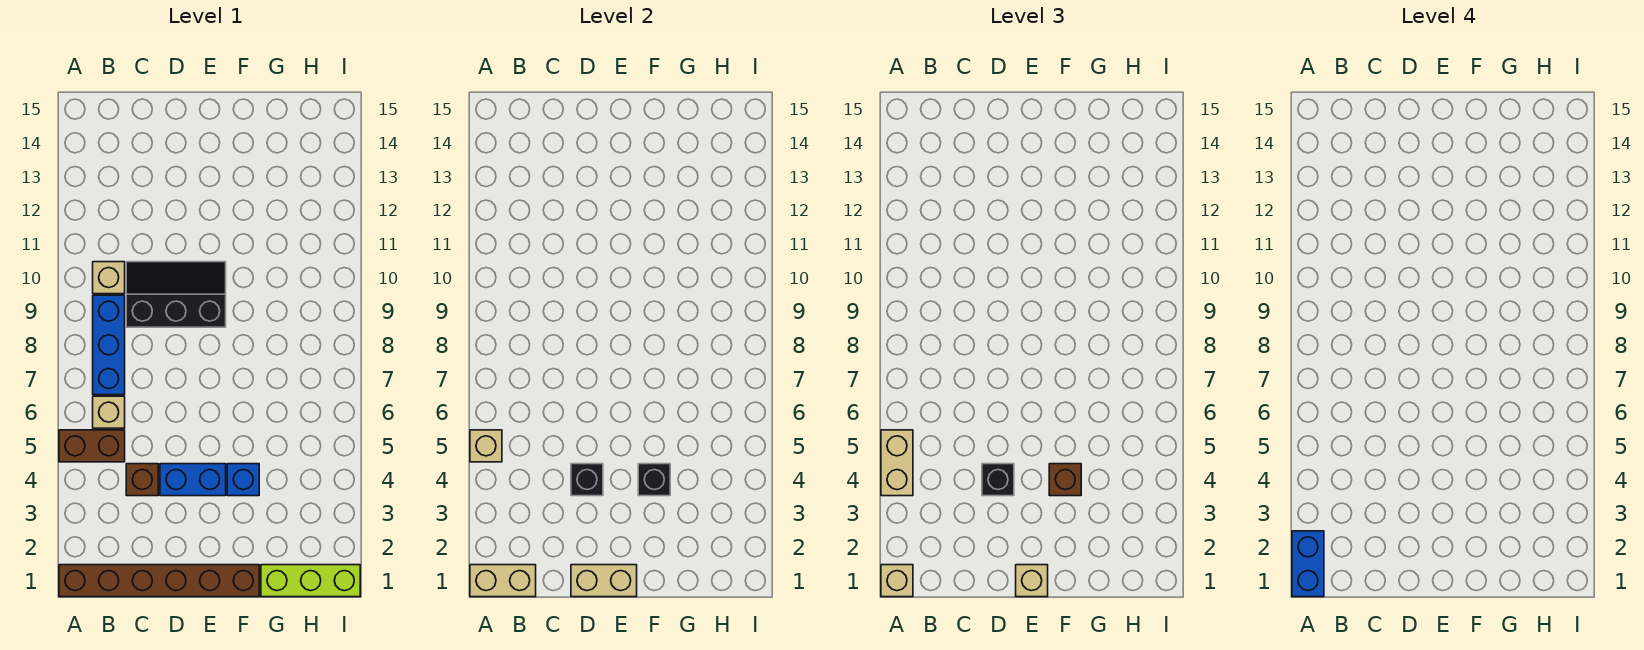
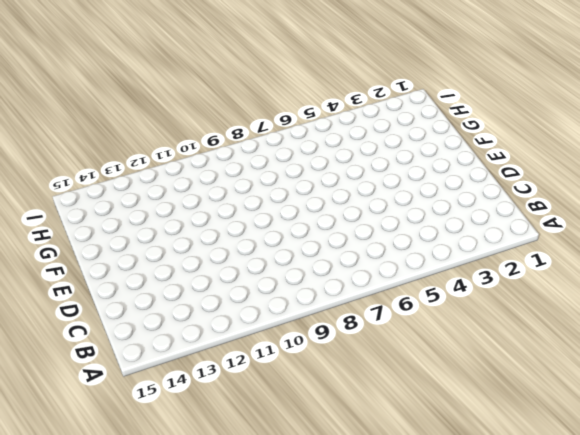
none -> brown 1x6 brick [59,565,259,597]
none -> brown 1x2 brick [59,430,125,462]
none -> tan 1x1 brick [93,396,125,428]

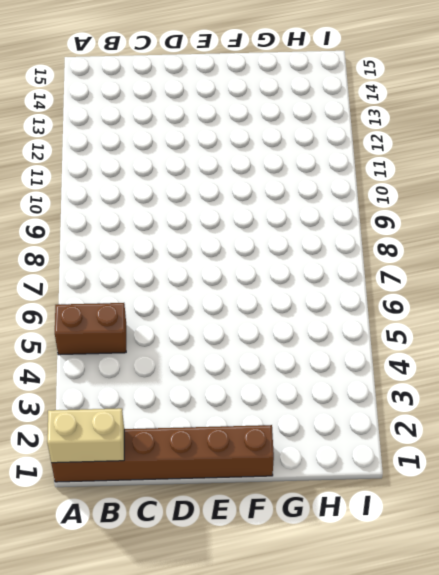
none -> tan 1x1 brick [93,396,125,428]
none -> blue 1x3 brick [93,295,125,395]
none -> tan 1x1 brick [93,262,125,294]

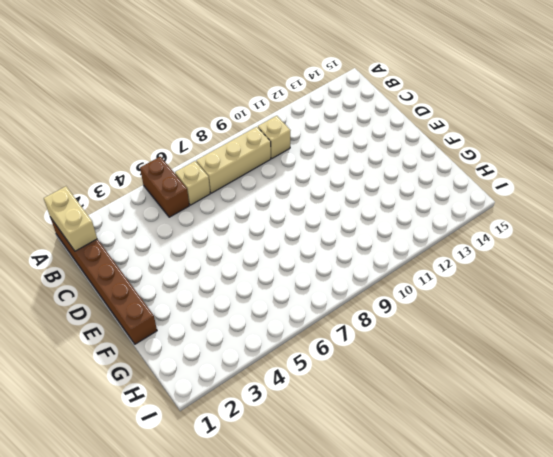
tan 1x3 brick [196,127,271,193] -> blue 1x3 brick [93,295,125,395]
none -> brown 1x1 brick [126,464,158,496]
none -> black 2x3 slope [126,262,226,327]
none -> blue 1x2 brick [160,464,226,496]

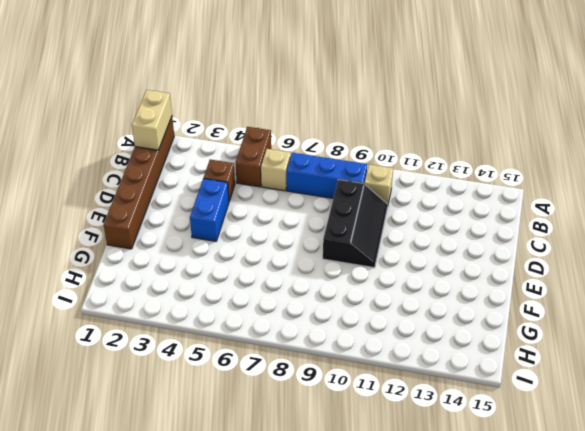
none -> blue 1x1 brick [227,464,259,496]
none -> lime 1x3 brick [261,565,360,597]
none -> tan 1x1 brick [470,430,502,462]

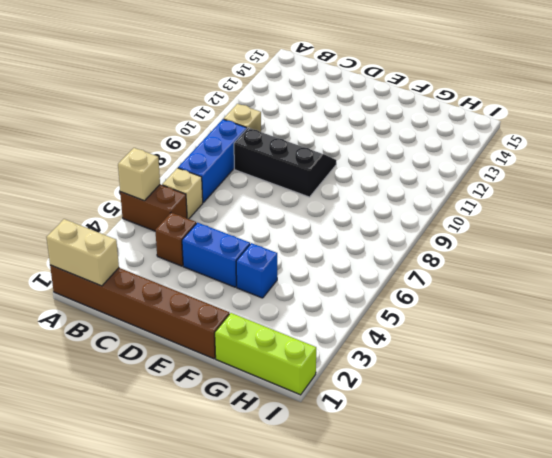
none -> tan 1x2 brick [571,565,637,597]
none -> black 1x1 brick [571,464,603,496]
none -> black 1x1 brick [638,464,670,496]

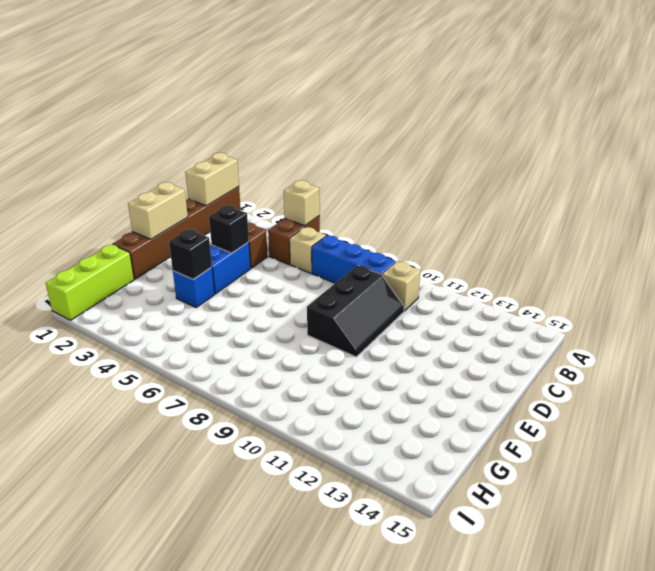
none -> tan 1x1 brick [881,565,913,597]
none -> tan 1x2 brick [881,430,913,496]
none -> black 1x1 brick [982,464,1014,496]

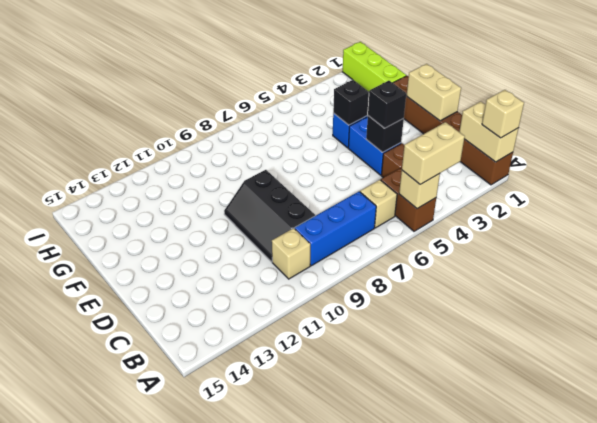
none -> tan 1x1 brick [1016,565,1048,597]
none -> brown 1x1 brick [1049,464,1081,496]
none -> blue 1x2 brick [1292,531,1324,597]

